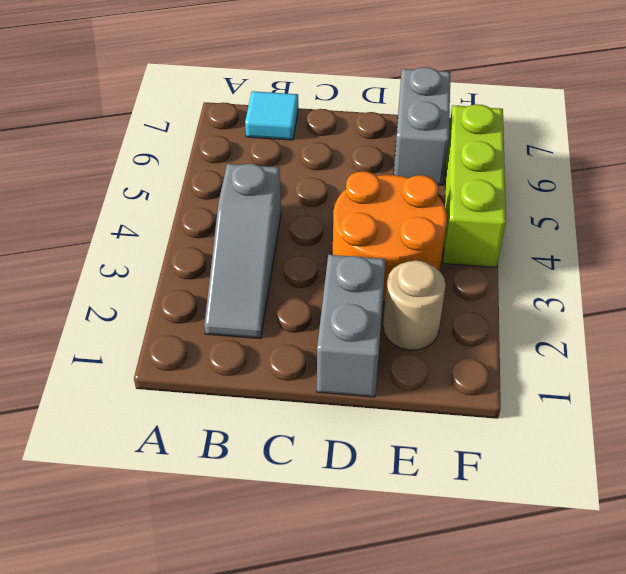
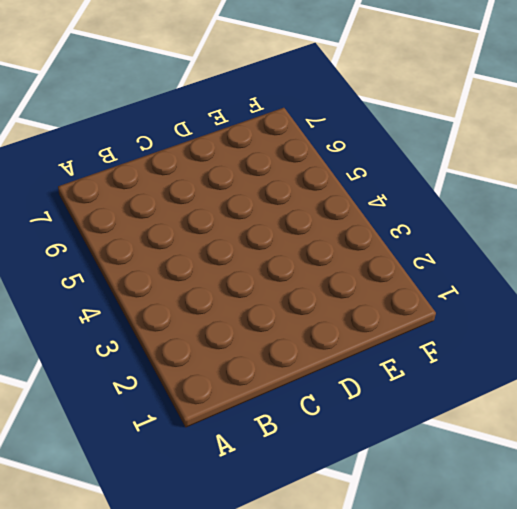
none -> grey 1x3 slope [204,164,281,339]
none -> cyan 1x1 tile [245,91,298,140]

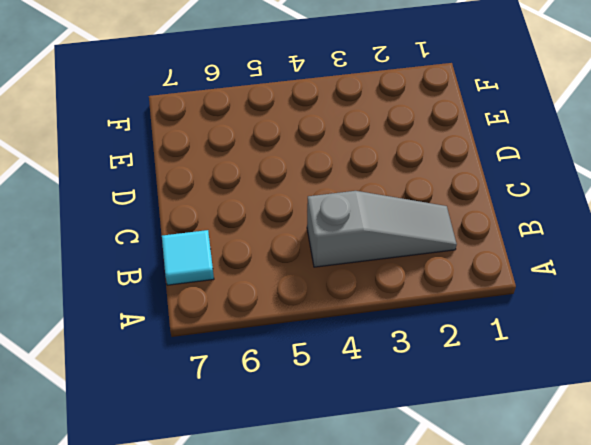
none -> grey 1x2 brick [317,255,385,397]
none -> orange 2x2 round brick [333,171,447,302]

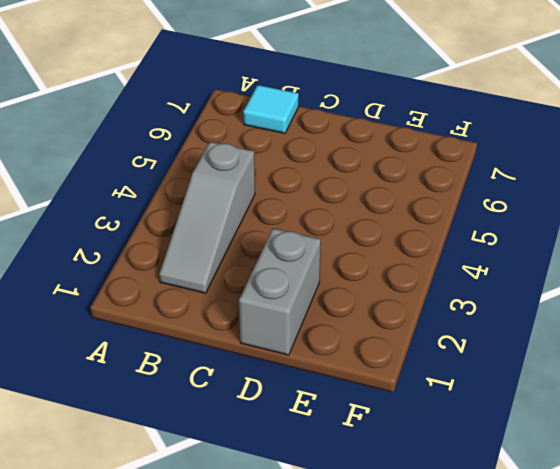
none -> orange 2x2 round brick [333,171,447,302]
none -> tan 1x1 round brick [383,261,446,350]

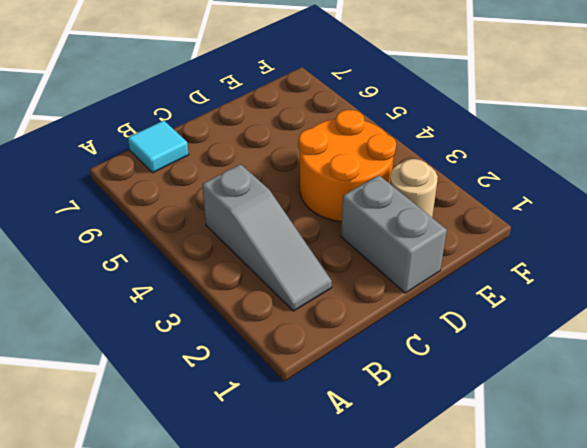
none -> grey 1x2 brick [394,67,451,186]
none -> lime 1x3 brick [444,104,506,267]

